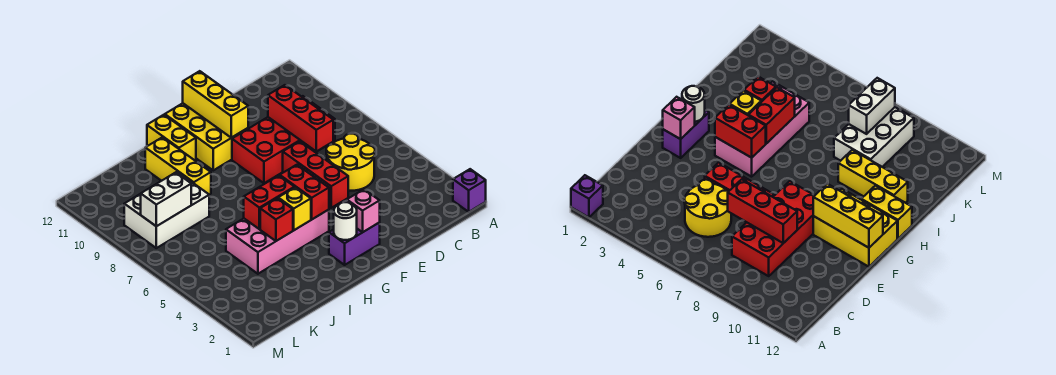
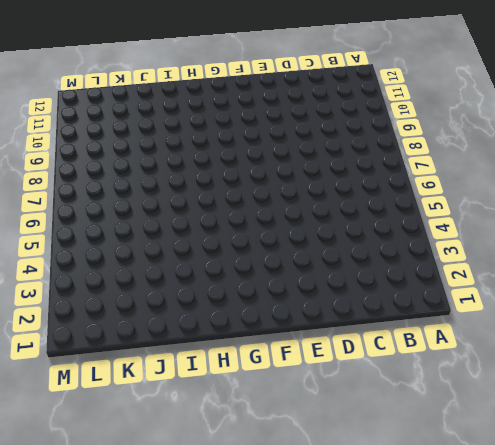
none -> purple 1x1 brick [453,169,486,212]
none -> yellow 2x2 round brick [326,134,375,191]
none -> red 2x4 brick [232,96,335,183]

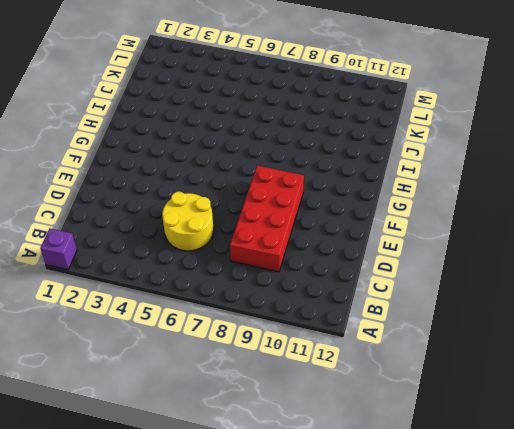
none -> red 1x3 brick [283,141,348,208]
none -> purple 1x2 brick [329,222,380,265]
none -> yellow 2x3 brick [165,103,248,170]

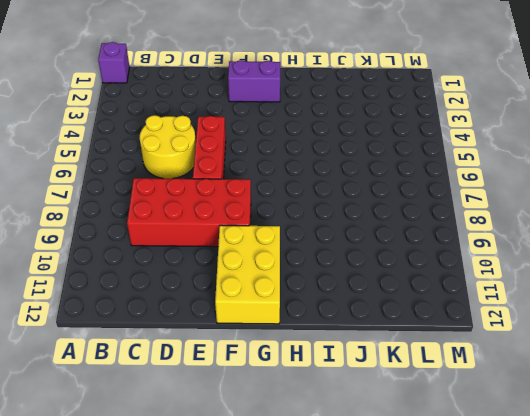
none -> pink 2x4 brick [226,210,329,274]
none -> yellow 1x2 brick [147,115,196,160]
none -> yellow 1x3 brick [145,137,211,195]

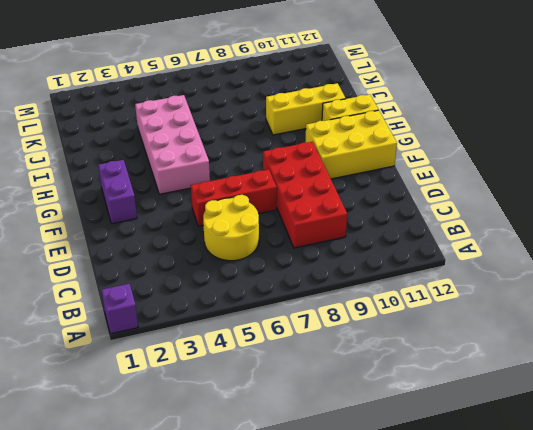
none -> white 2x3 brick [124,172,209,248]
none -> red 1x3 brick [268,85,333,152]
none -> pink 1x1 brick [347,189,380,232]

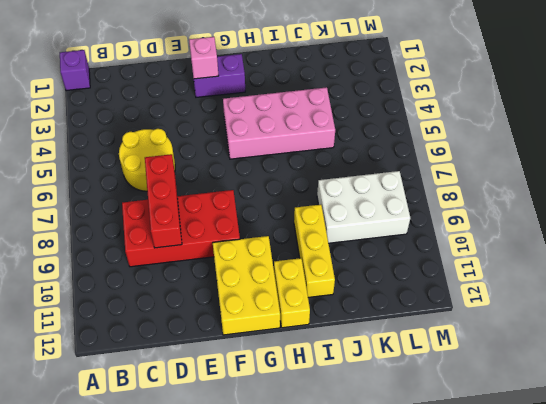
none -> red 1x3 brick [283,141,348,208]
none -> yellow 1x3 brick [183,71,248,138]
none -> white 1x1 round brick [334,202,357,240]

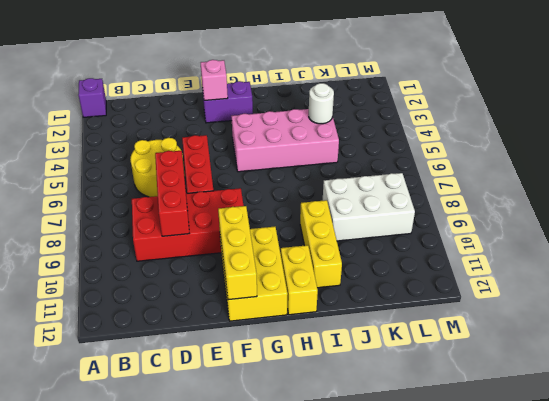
white 1x1 round brick [309,83,334,124] -> white 1x1 round brick moved to [334,202,357,240]
none -> red 1x2 brick [280,165,329,219]
none -> yellow 1x1 brick [278,187,311,230]
none -> red 1x2 brick [244,176,294,229]

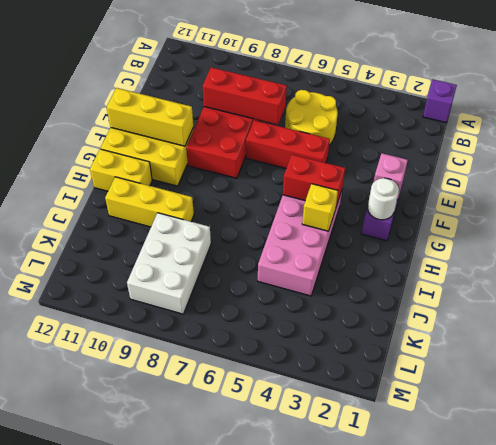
none -> red 1x2 brick [244,176,294,229]
none -> red 1x1 brick [260,198,293,241]
none -> white 1x2 brick [141,172,191,226]

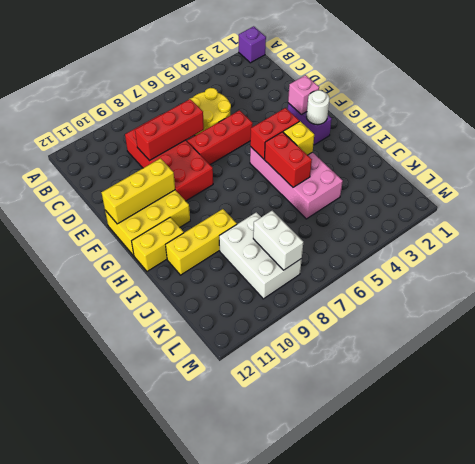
none -> red 1x1 brick [260,198,293,241]

